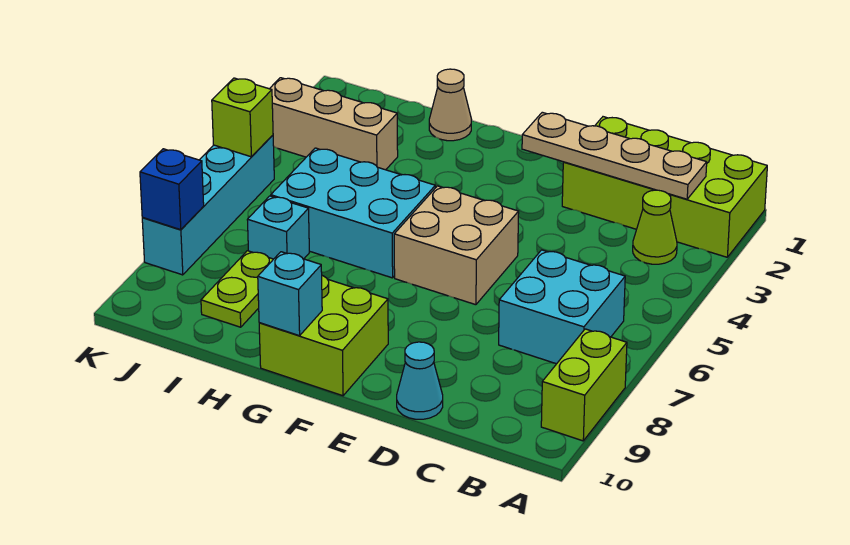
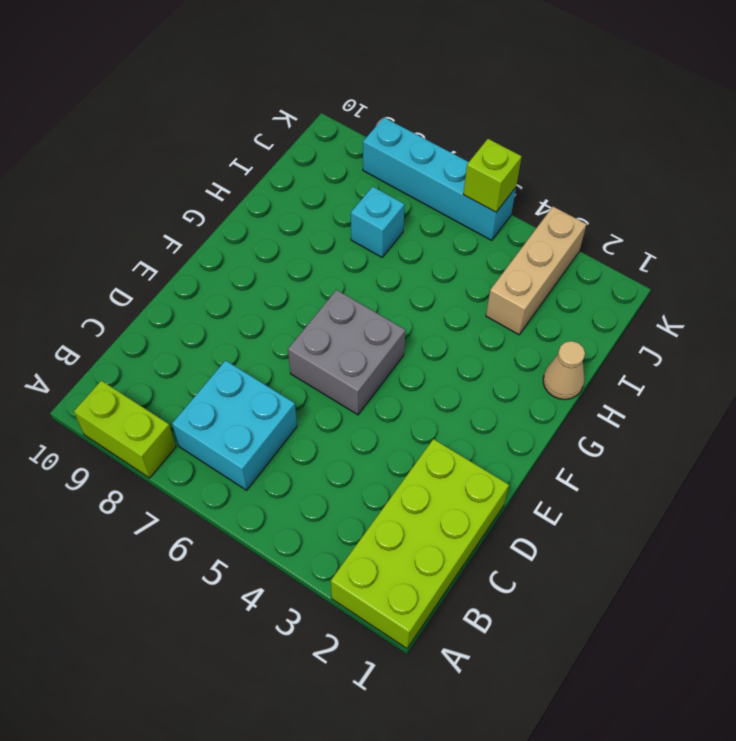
grey 2x2 brick [288,290,405,415] -> tan 2x2 brick [394,186,519,305]
none -> lime 1x1 cone [633,190,677,264]
none -> cyan 1x1 cone [397,342,443,419]
none -> lime 2x2 brick [259,276,388,396]

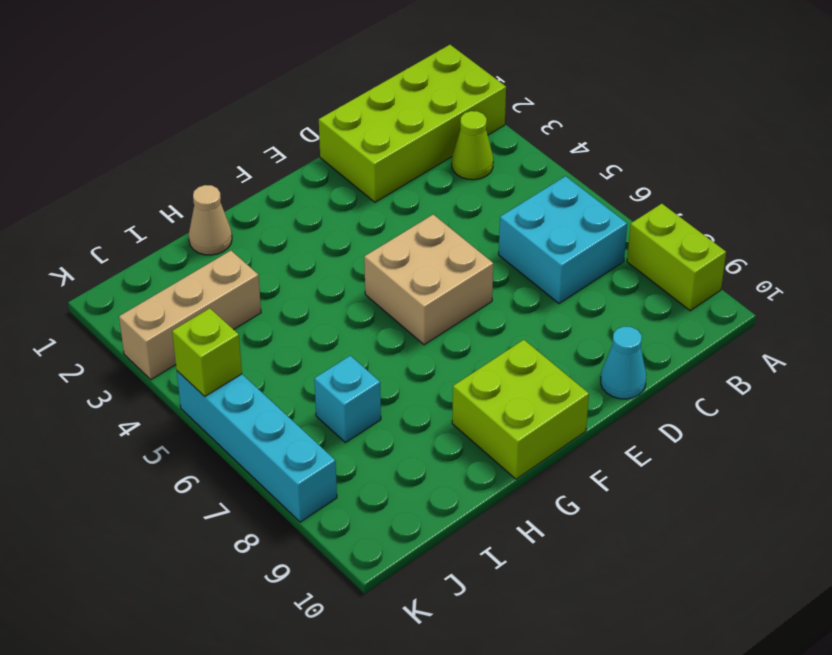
none -> cyan 2x3 brick [271,148,435,278]
none -> lime 1x2 plate [201,251,273,327]
none -> tan 1x4 plate [522,112,707,199]

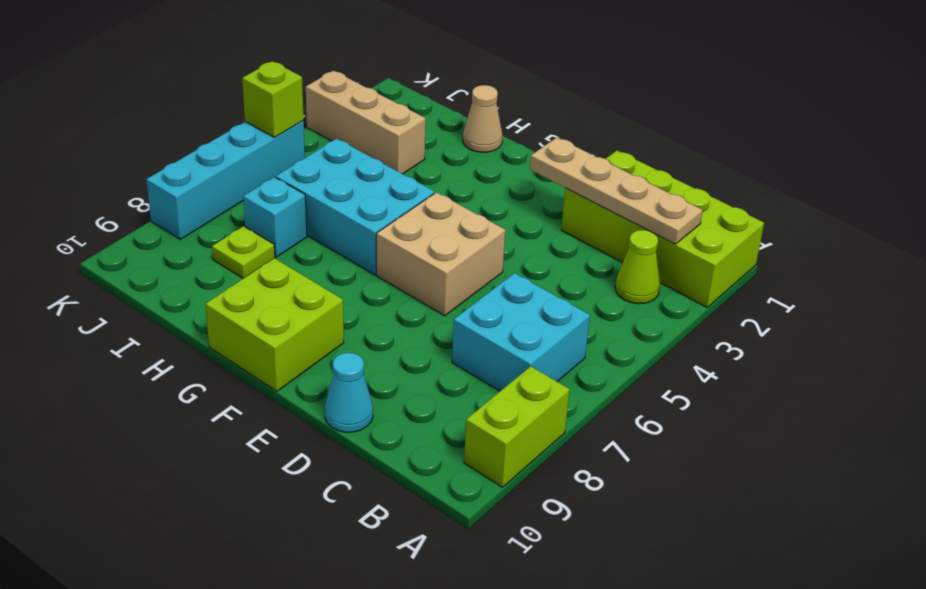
lime 1x1 plate [212,226,275,278] -> lime 1x2 plate [201,251,273,327]
none -> cyan 1x1 brick [258,252,322,336]
none -> blue 1x1 brick [140,149,204,230]

